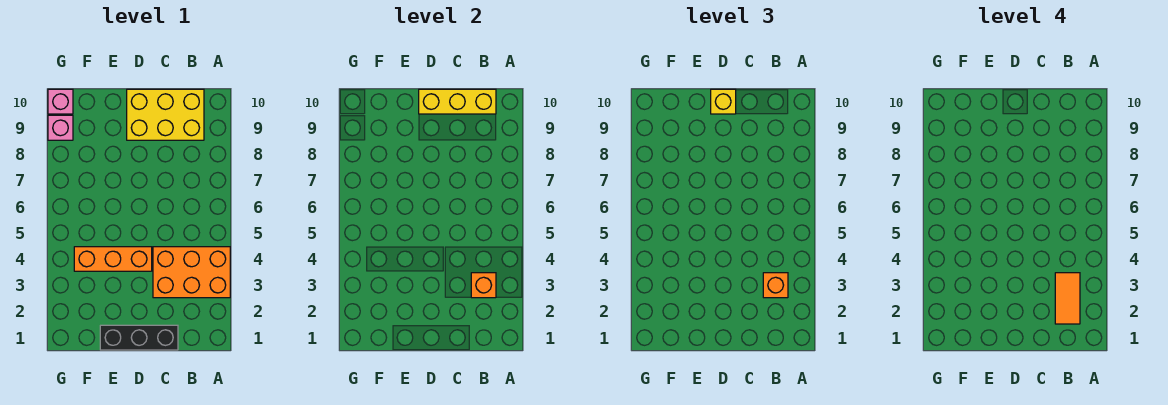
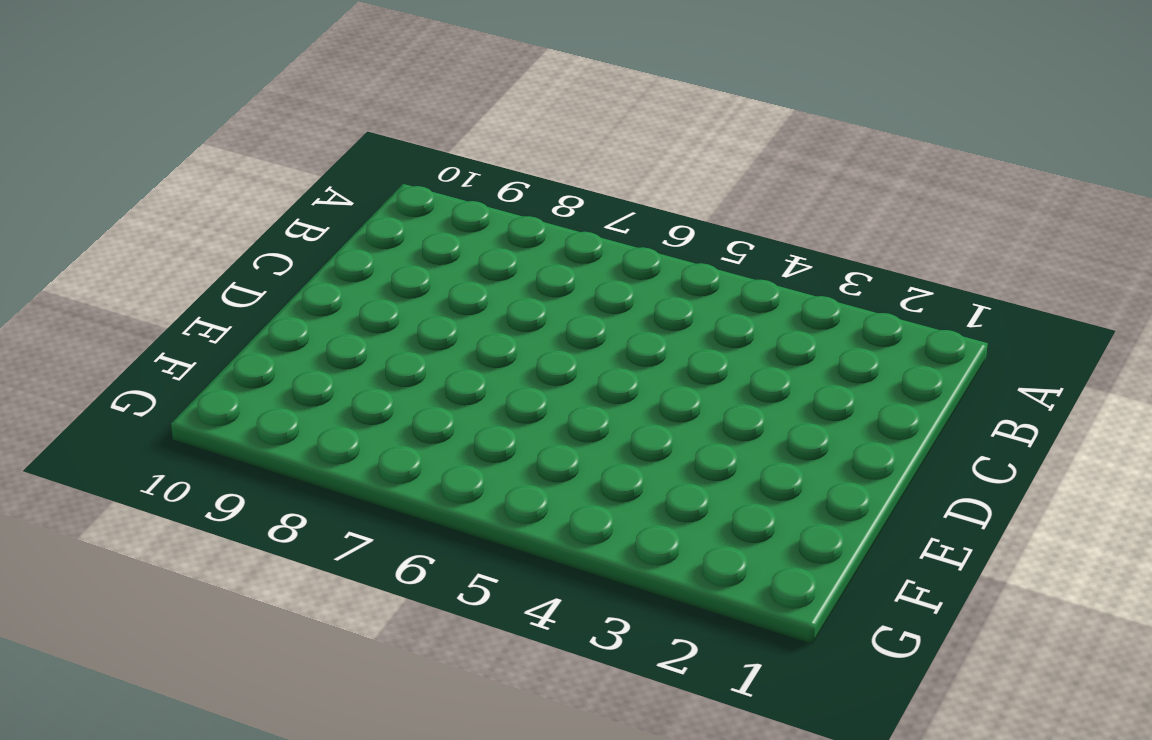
none -> orange 2x3 brick [153,247,230,298]
none -> yellow 2x3 brick [127,89,204,140]

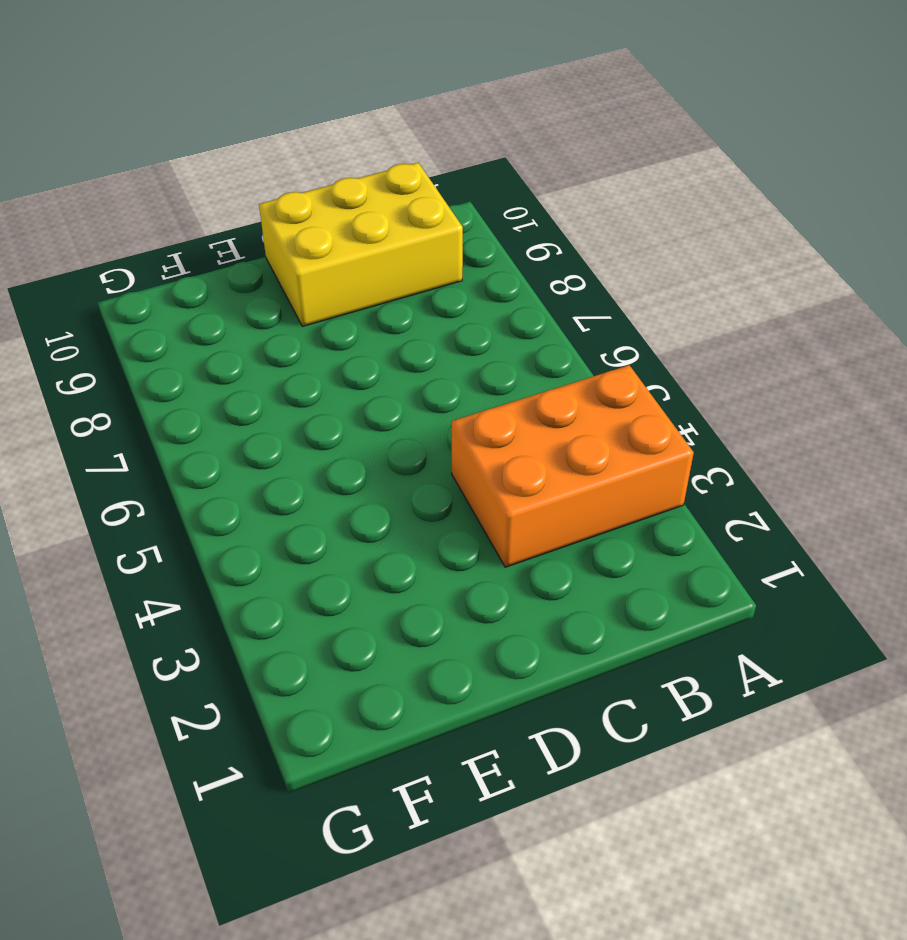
none -> black 1x3 brick [100,325,178,350]
none -> orange 1x3 brick [74,247,152,271]

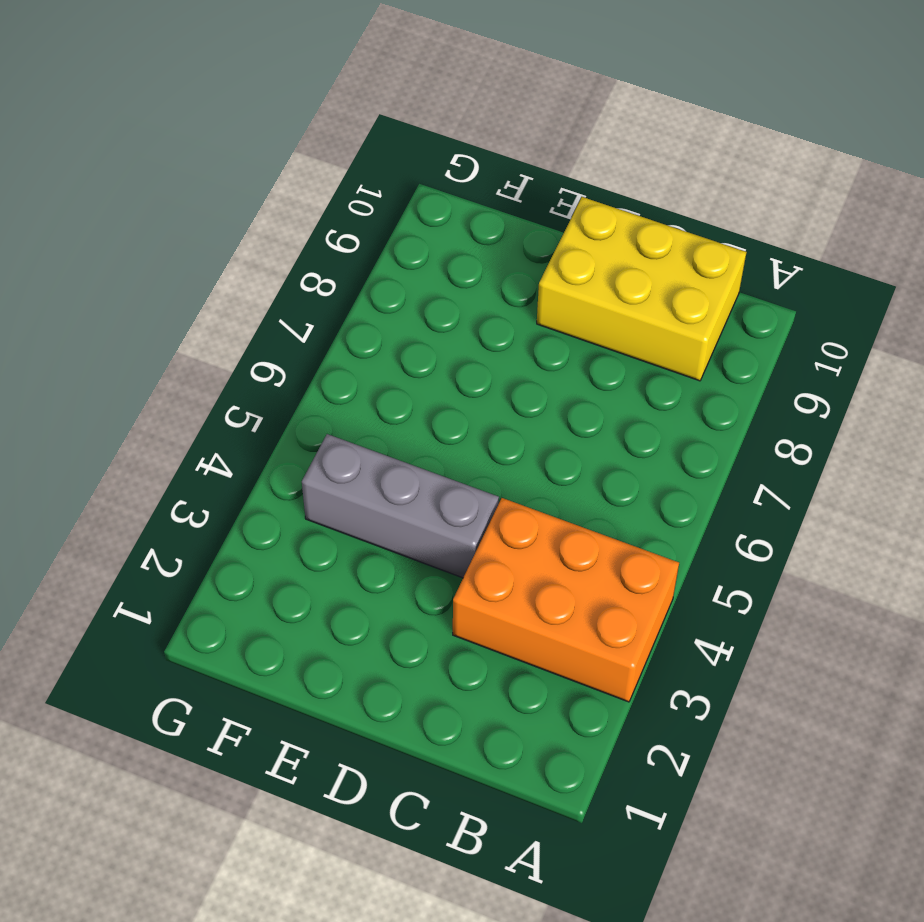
grey 1x3 brick [302,434,499,578] -> orange 1x3 brick [74,247,152,271]
none -> black 1x3 brick [100,325,178,350]
none -> pink 1x1 brick [48,115,73,140]

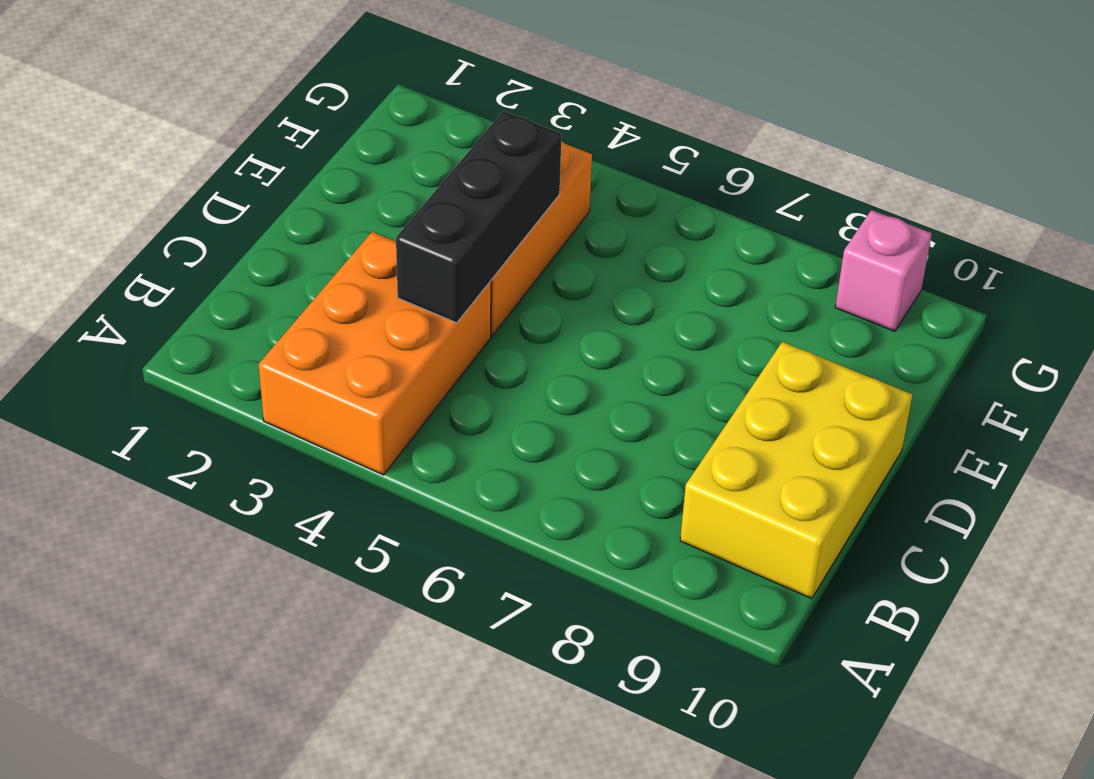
black 1x3 brick [396,111,562,323] -> black 1x3 brick moved to [100,325,178,350]
none -> pink 1x1 brick [48,89,73,114]
none -> orange 1x1 brick [471,273,496,298]

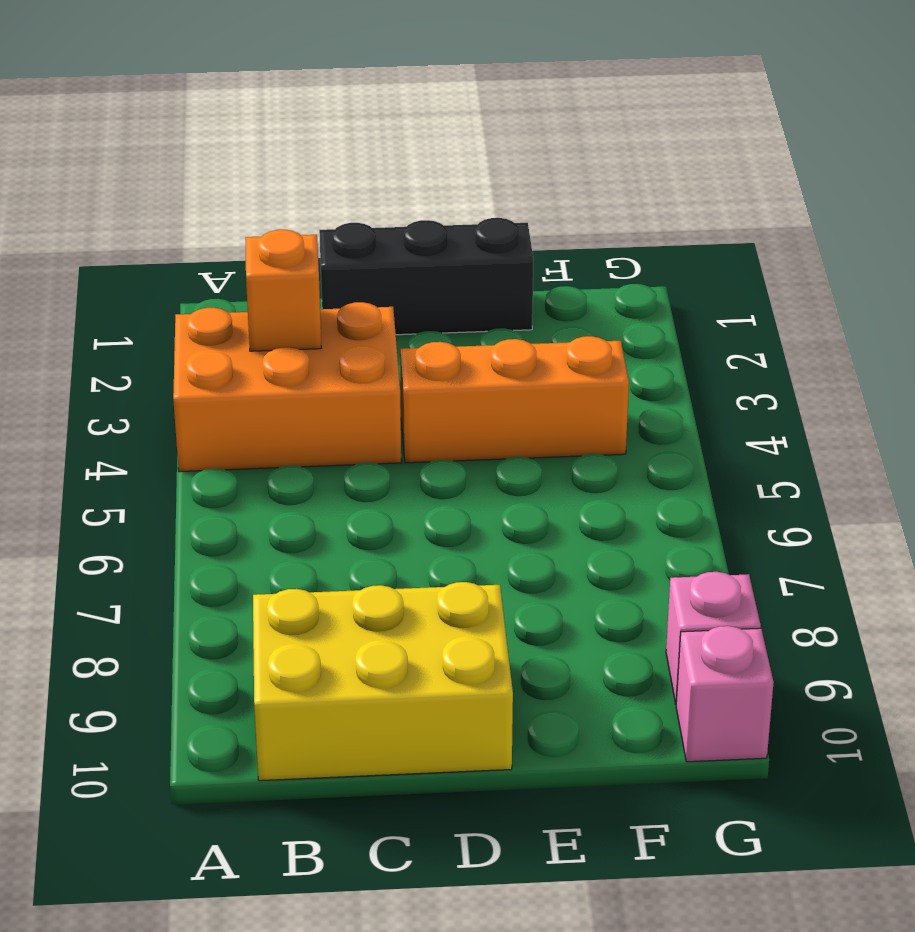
none -> yellow 1x3 brick [419,89,496,114]
none -> orange 1x1 brick [763,273,788,298]

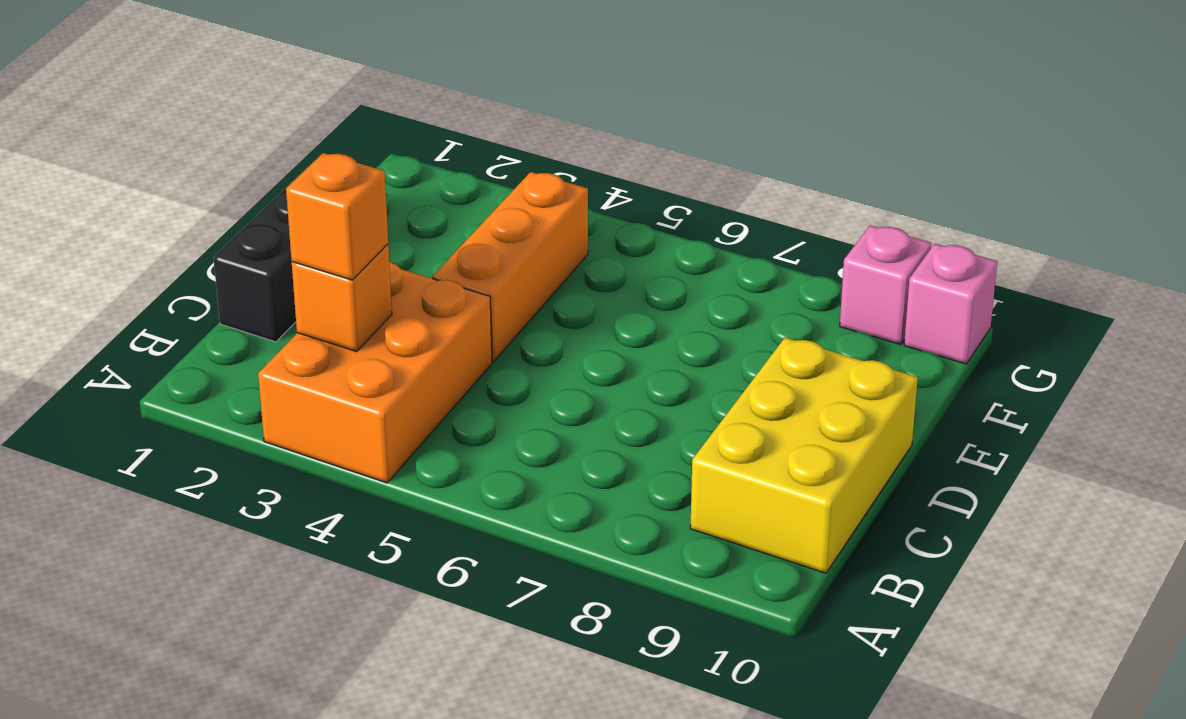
none -> yellow 1x3 brick [419,89,496,114]
none -> yellow 1x1 brick [711,89,736,114]

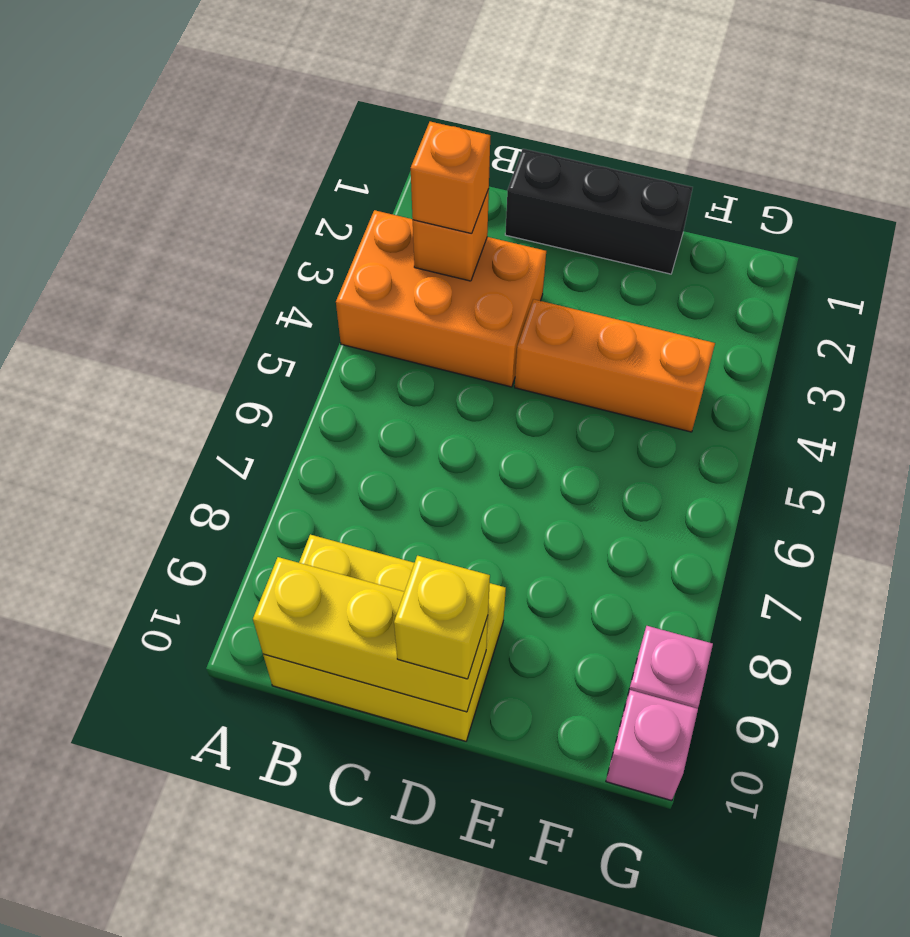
none -> orange 1x2 tile [1055,273,1080,324]

